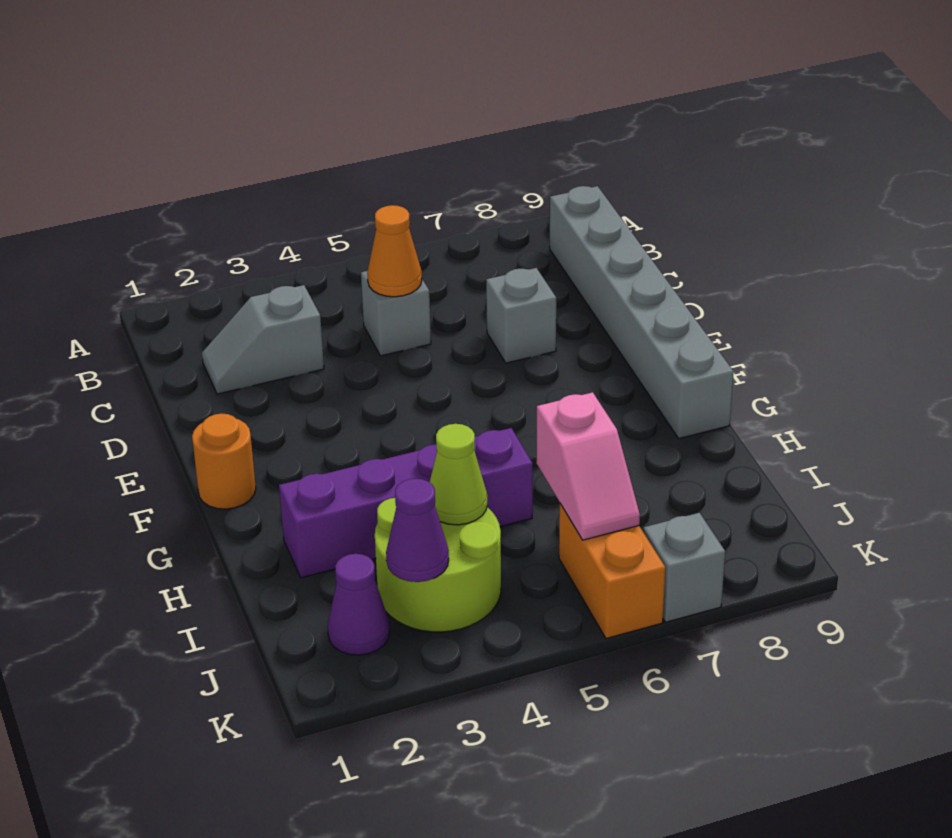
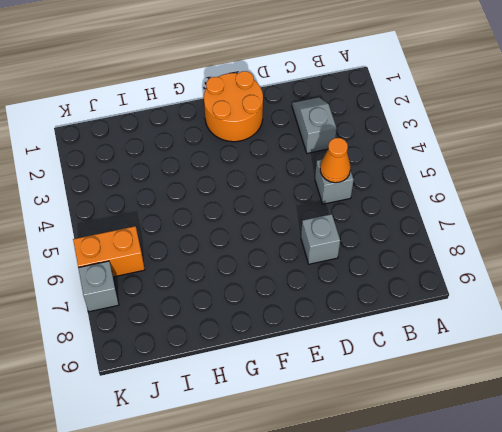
orange 2x2 round brick [204,71,263,142] -> orange 1x1 round brick [192,413,256,509]
none -> grey 1x6 brick [550,186,734,438]
none -> purple 1x4 brick [279,428,533,578]
none -> lime 2x2 round brick [375,498,501,632]

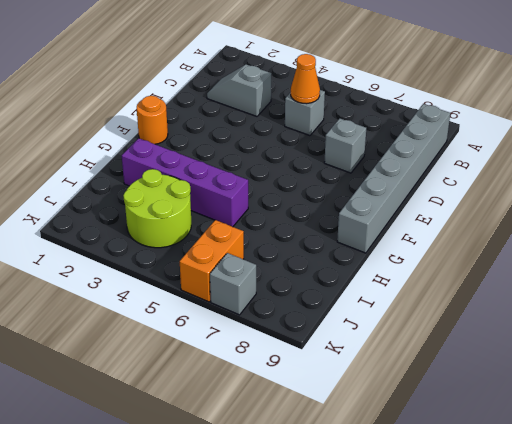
none -> purple 1x1 cone [328,554,390,655]
none -> lime 1x1 cone [430,424,487,525]
none -> pink 1x2 slope [536,392,640,540]

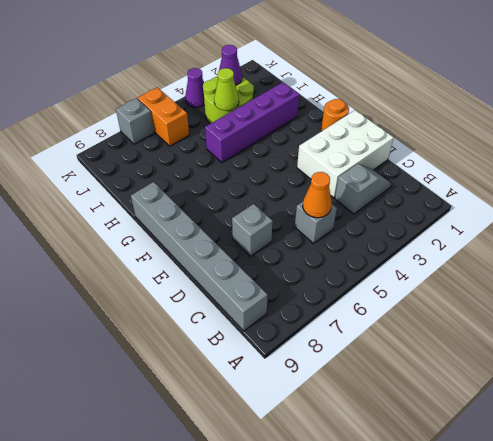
white 2x3 brick [297,110,394,198] -> none
purple 1x1 cone [185,68,205,107] -> purple 1x1 cone moved to [328,554,390,655]
none -> pink 1x2 slope [536,392,640,540]

